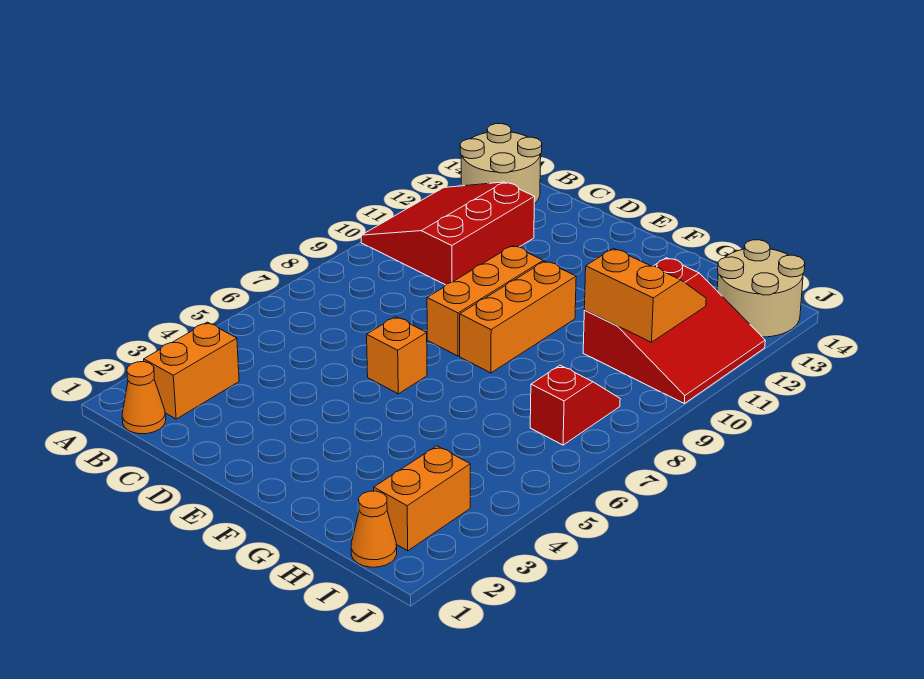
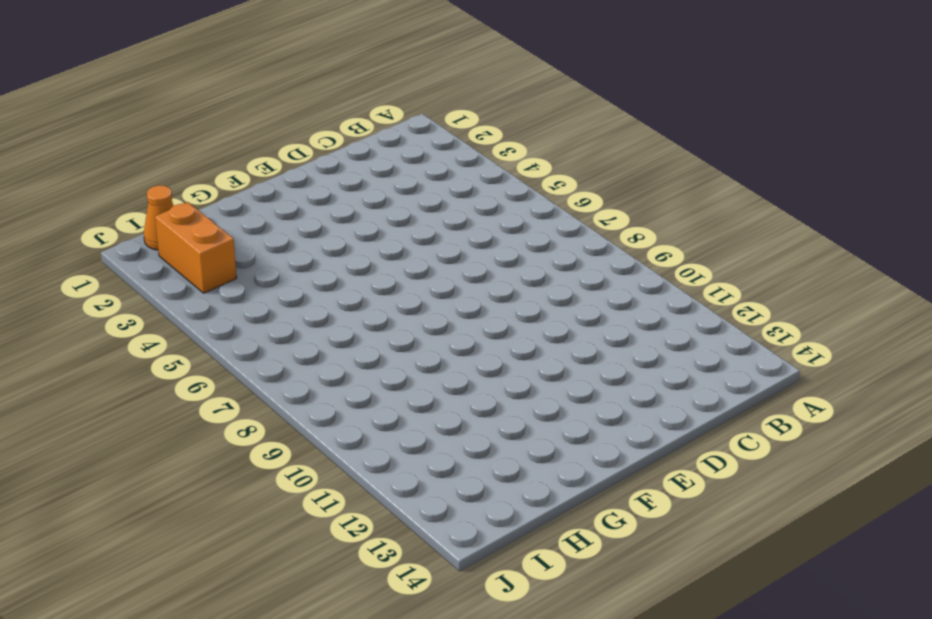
none -> red 3x3 slope [361,182,535,285]
none -> tan 2x2 round brick [460,124,542,204]
none -> orange 1x1 cone [122,362,166,434]

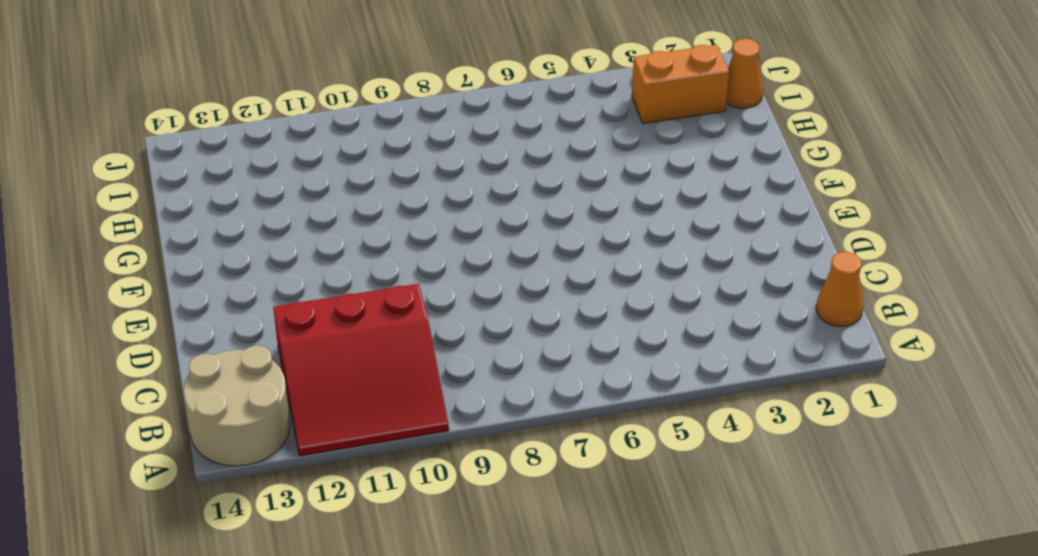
none -> orange 1x2 brick [144,322,239,419]
none -> orange 1x1 brick [367,317,427,394]
none -> orange 1x3 brick [427,246,543,356]

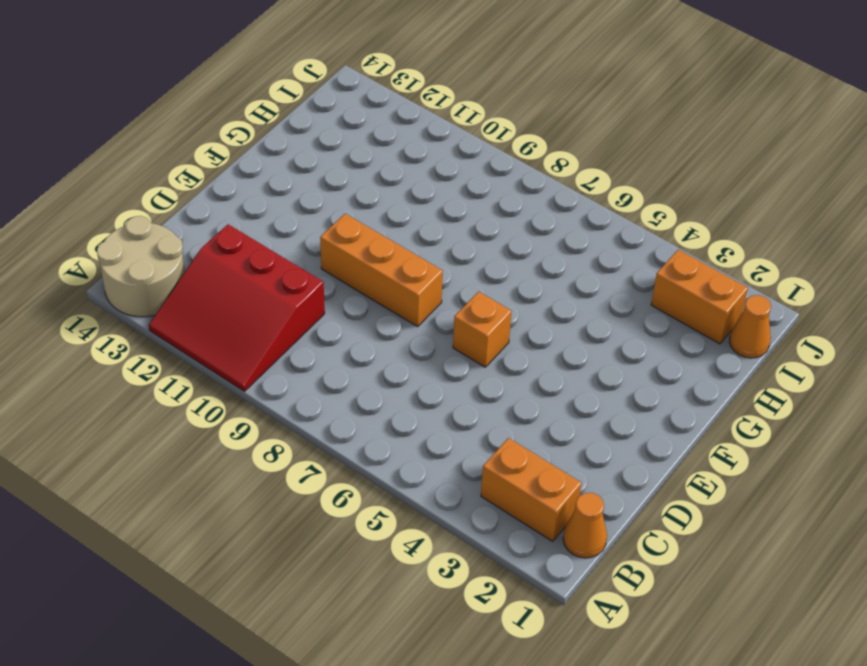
none -> orange 1x3 brick [460,261,576,373]
none -> red 3x3 slope [583,258,765,403]
none -> red 1x2 slope [530,365,620,445]

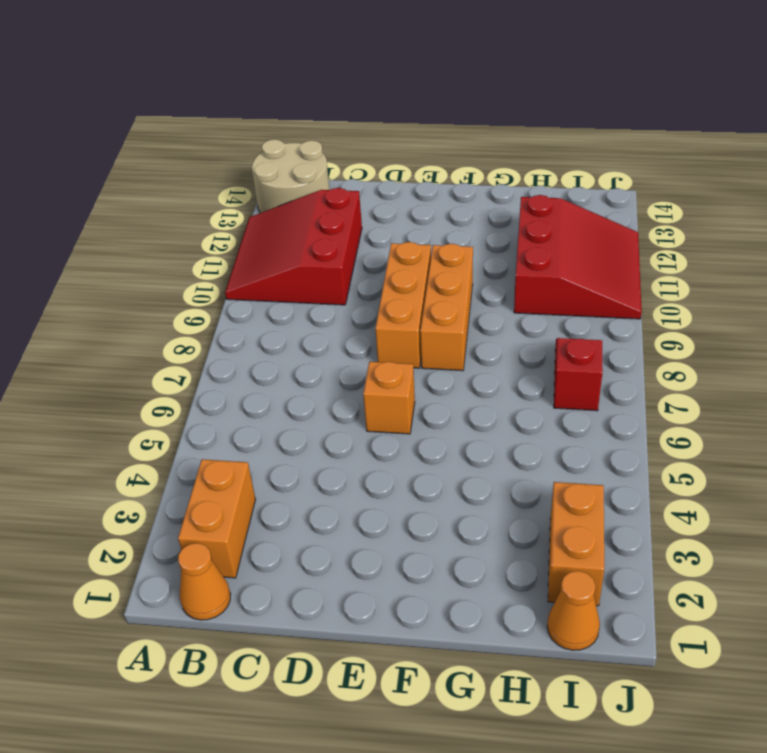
none -> tan 2x2 round brick [717,240,805,337]
none -> orange 2x2 slope [584,248,706,342]

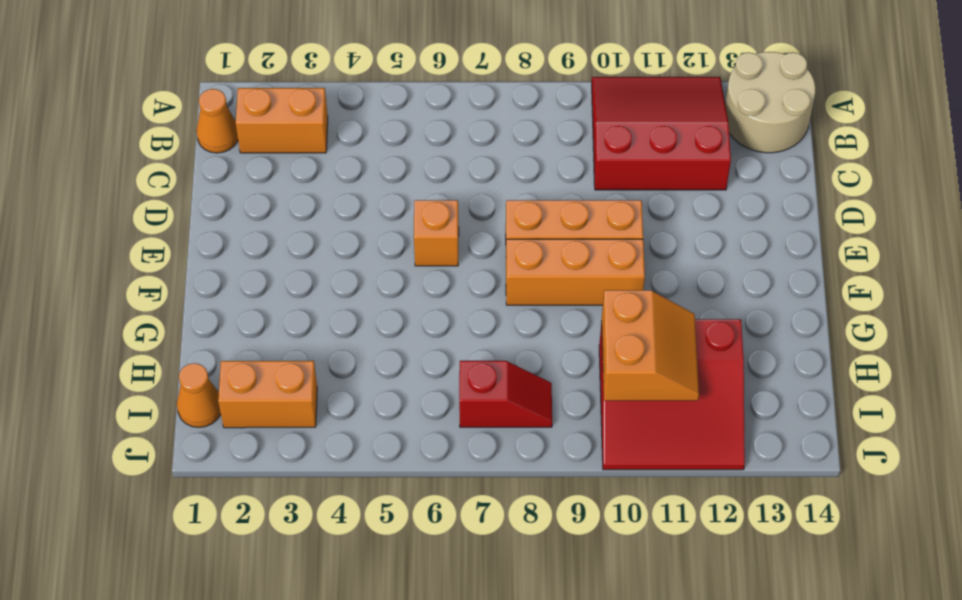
none -> tan 2x2 round brick [717,240,805,337]

